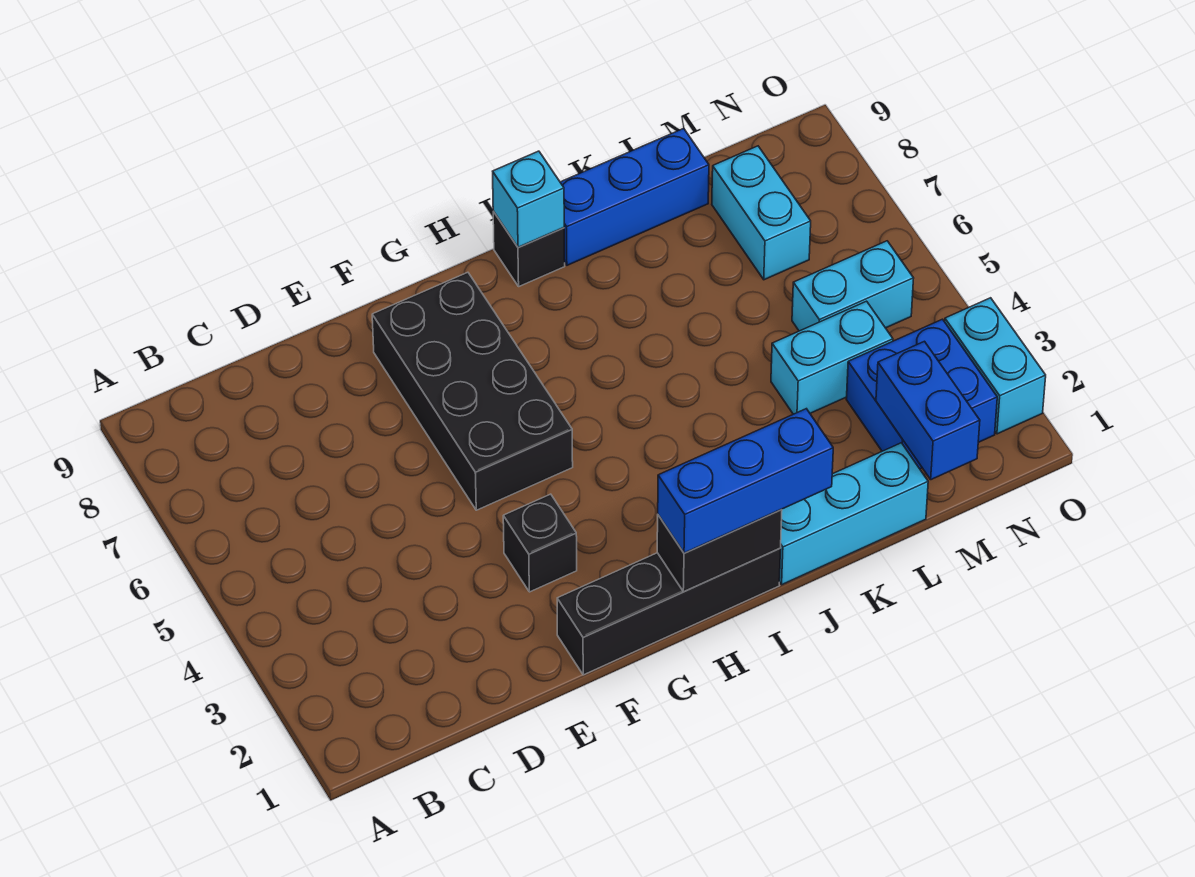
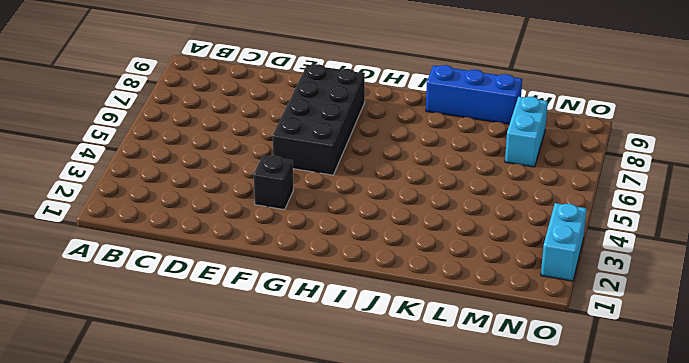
none -> black 1x4 brick [557,548,781,675]
none -> black 1x1 brick [493,211,565,286]
none -> cyan 1x3 brick [779,443,928,585]

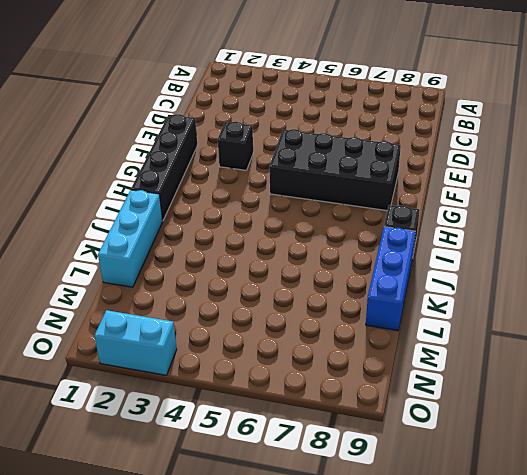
none -> cyan 1x2 brick [771,301,893,414]
none -> blue 2x2 brick [846,319,997,469]
none -> cyan 1x2 brick [792,241,914,331]

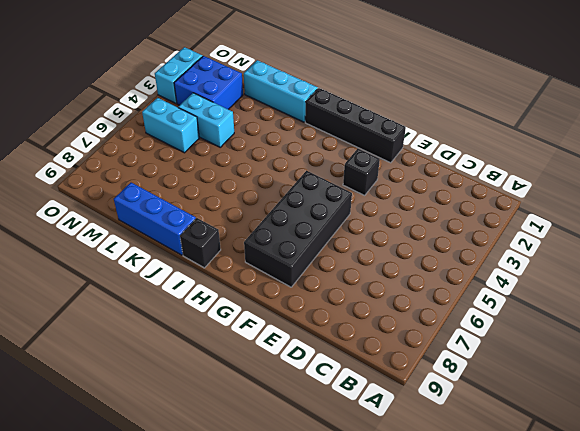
none -> cyan 1x2 brick [712,146,811,280]
none -> black 1x2 brick [657,510,782,592]
none -> cyan 1x1 brick [493,151,564,248]

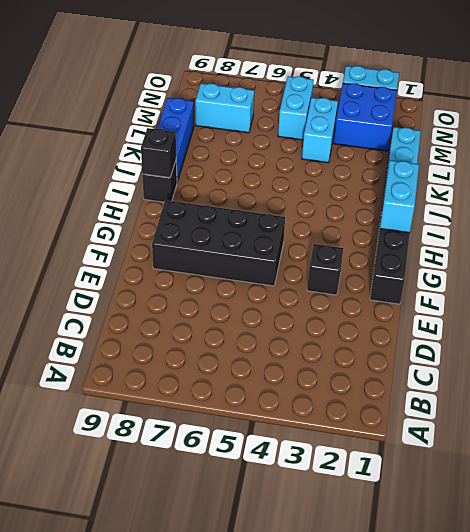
cyan 1x2 brick [380,160,419,233] -> black 1x2 brick [657,510,782,592]
black 1x1 brick [141,128,176,178] -> cyan 1x1 brick [493,151,564,248]
none -> blue 1x2 brick [876,341,980,480]
none -> blue 1x3 brick [658,409,833,553]

